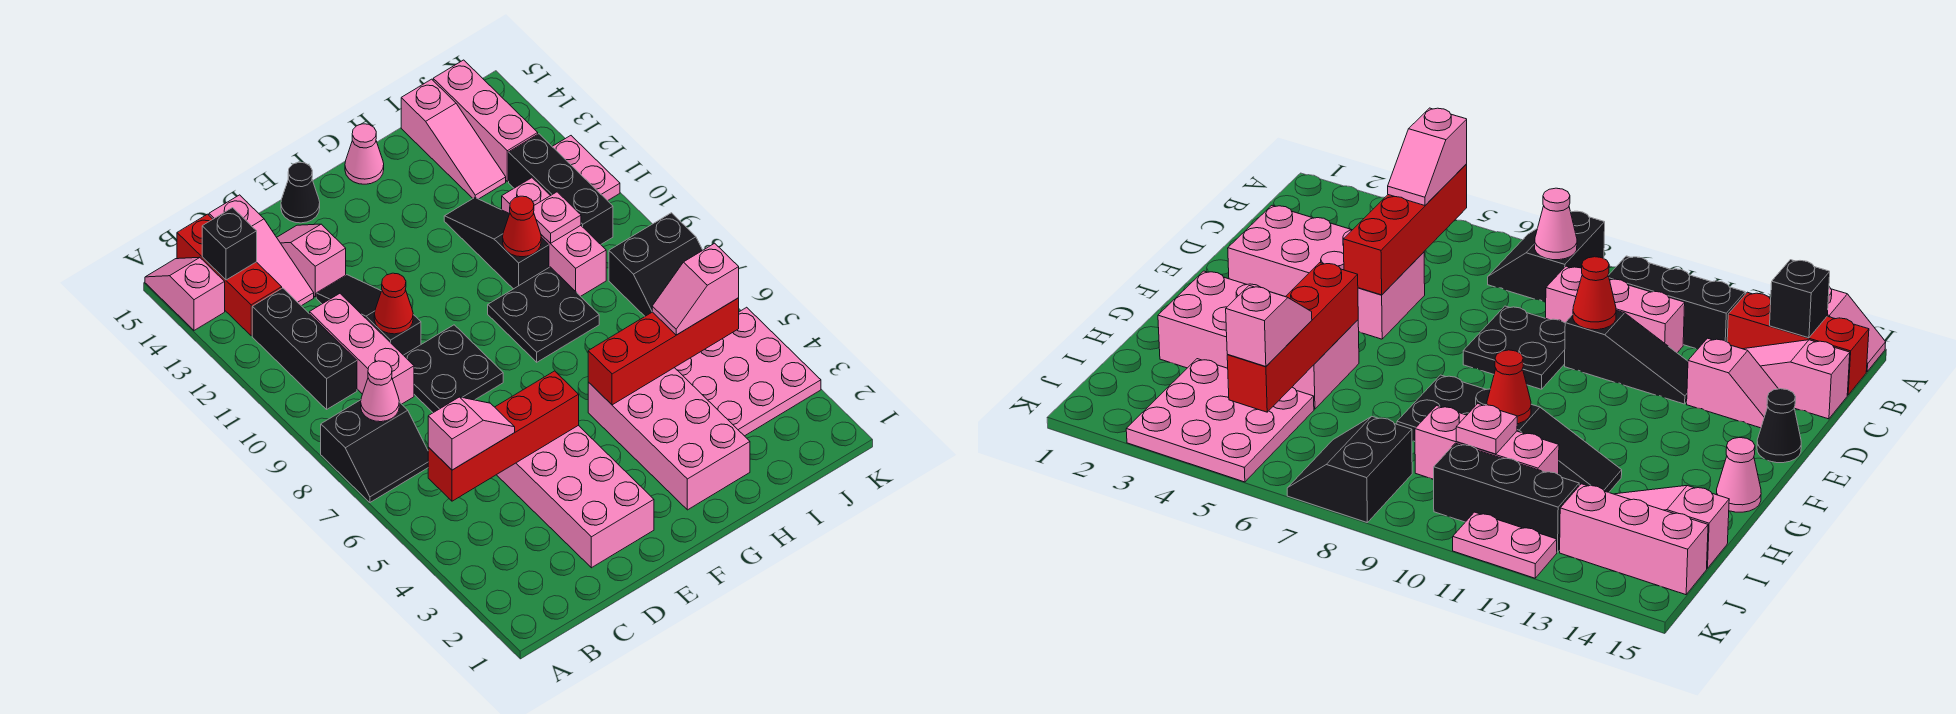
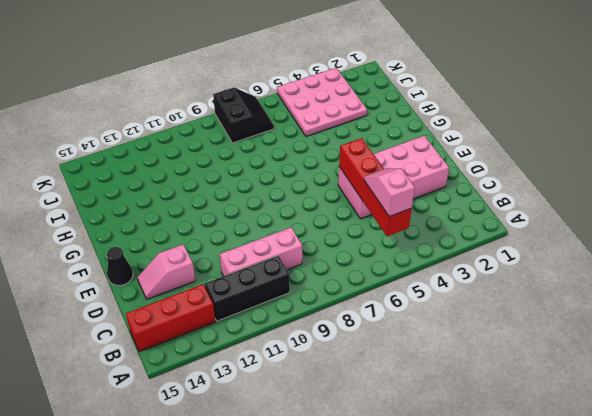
none -> black 2x2 slope [321,400,428,502]
none -> pink 1x2 slope [145,257,225,330]
none -> pink 1x3 slope [209,195,314,306]
none -> black 2x2 plate [404,325,503,413]

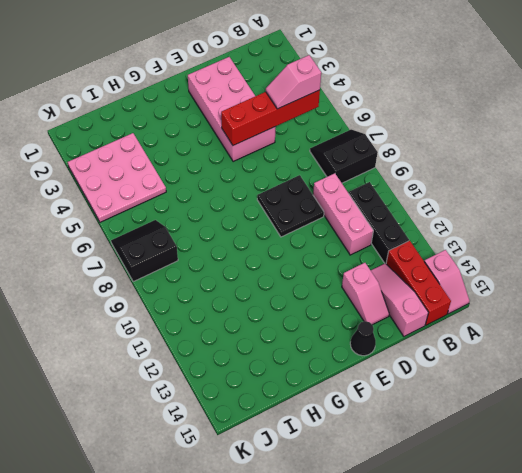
none -> black 1x3 slope [316,275,421,355]
none -> pink 2x4 brick [588,368,750,510]
none -> black 2x2 plate [488,267,599,362]
none -> pink 1x1 cone [345,124,384,184]

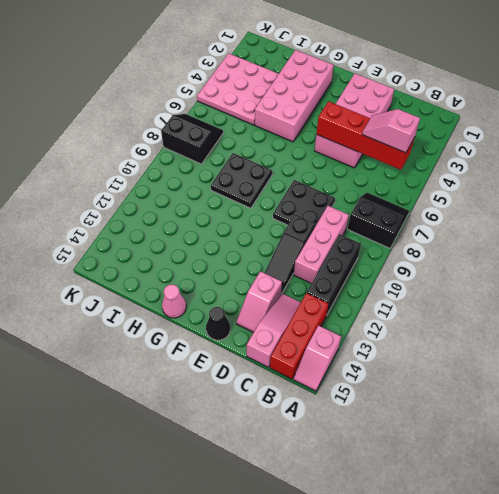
none -> black 1x3 slope [444,198,549,289]
none -> pink 1x3 brick [502,178,606,296]
none -> pink 1x3 slope [401,79,506,199]
none -> black 1x3 brick [509,134,613,244]

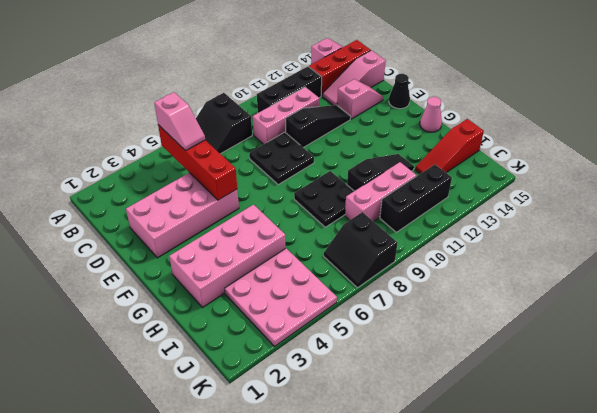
red 1x3 slope [415,119,484,174] -> pink 1x3 slope [401,79,506,199]
none -> pink 1x3 brick [433,60,538,181]
none -> pink 1x2 plate [552,136,620,201]
none -> pink 1x1 cone [361,361,399,422]
none -> black 1x1 brick [202,208,257,280]

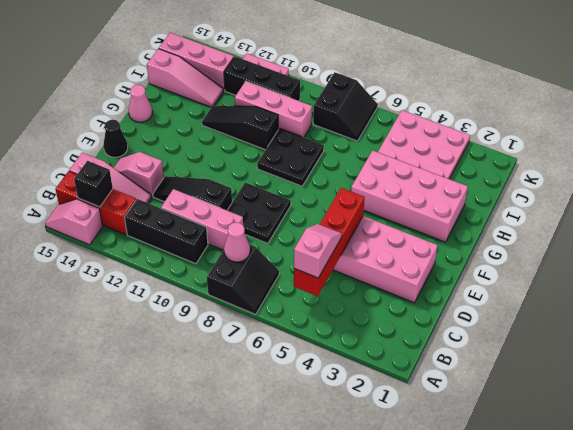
none -> red 1x1 cone [374,273,413,334]
none -> red 1x4 brick [588,298,739,405]
none -> red 1x1 cone [503,196,541,257]
none -> pink 1x1 plate [534,192,581,243]

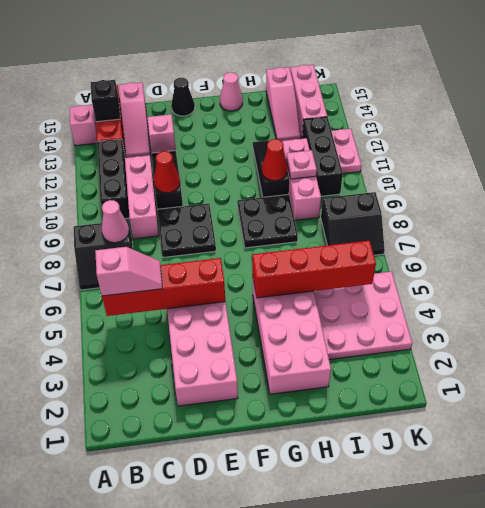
none -> pink 1x2 slope [652,243,739,335]

